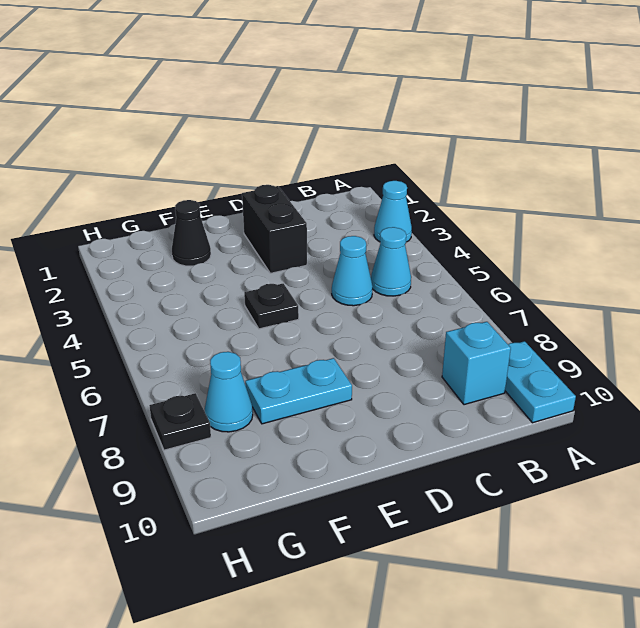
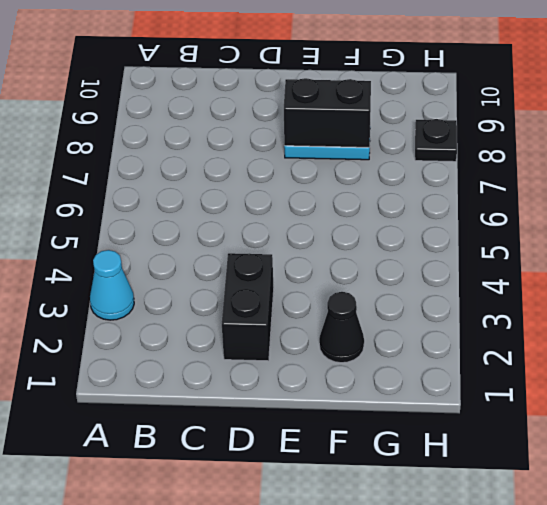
black 1x2 brick [284,78,371,147] -> none
none -> cyan 1x2 plate [505,341,576,423]
none -> cyan 1x1 cone [371,227,411,296]

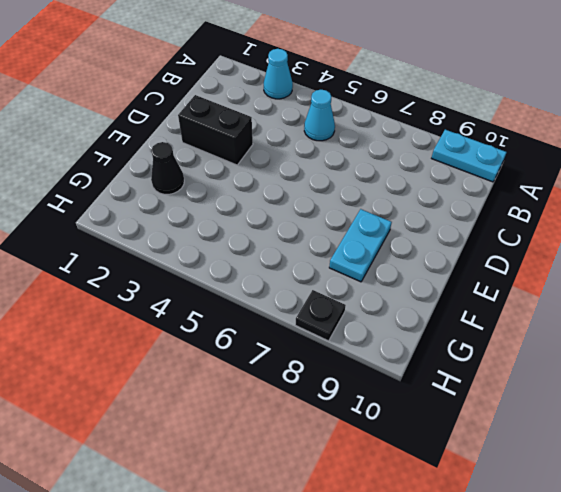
none -> cyan 1x1 brick [442,322,511,405]
none -> cyan 1x1 cone [332,236,373,306]

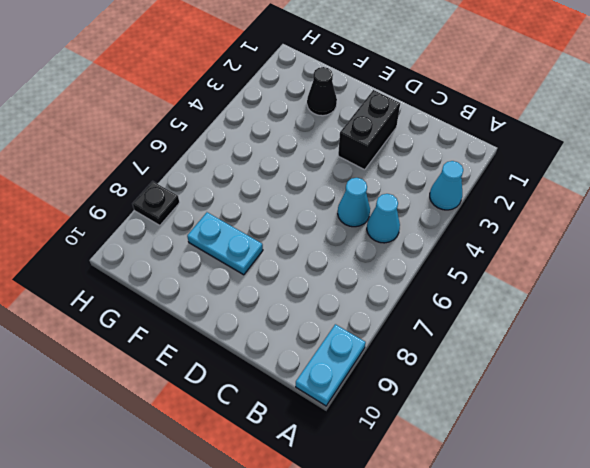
none -> cyan 1x1 brick [442,322,511,405]
none -> black 1x1 plate [244,284,299,329]

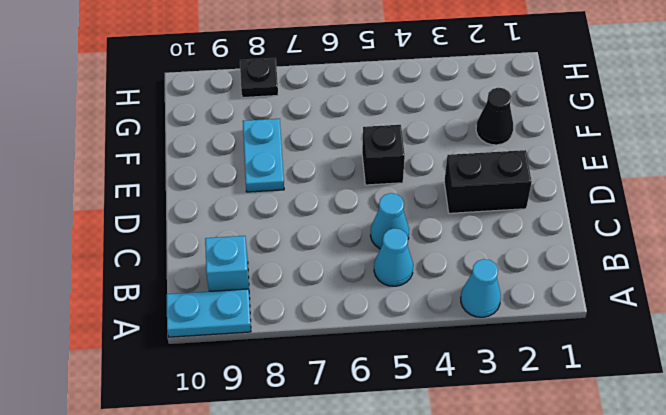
black 1x1 brick [362,125,405,185] -> black 1x1 plate [244,284,299,329]
none -> cyan 1x1 cone [205,352,253,432]

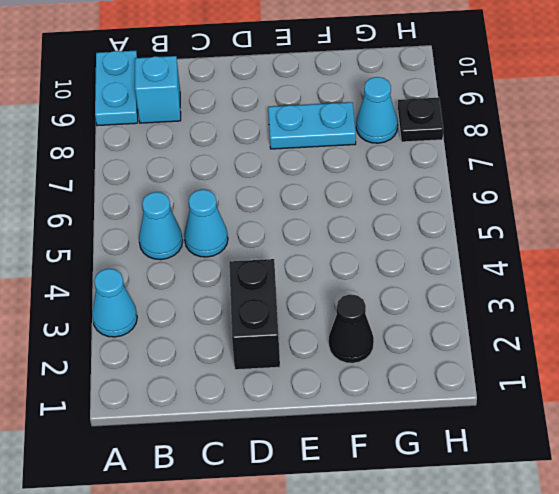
none -> black 1x1 plate [244,284,299,329]

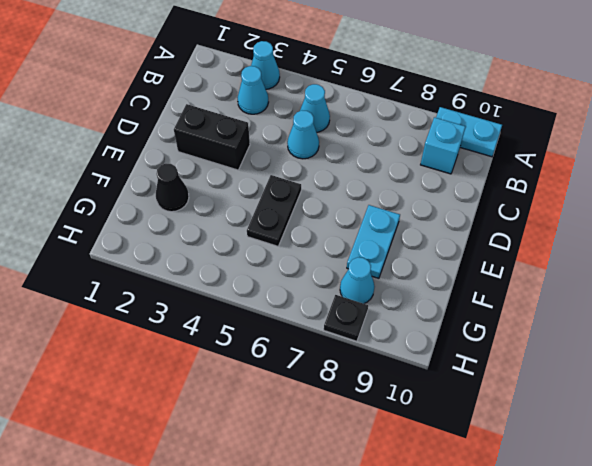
cyan 1x1 cone [237,66,268,114] -> none
black 1x2 plate [247,175,301,246] -> black 1x1 plate [244,284,299,329]

